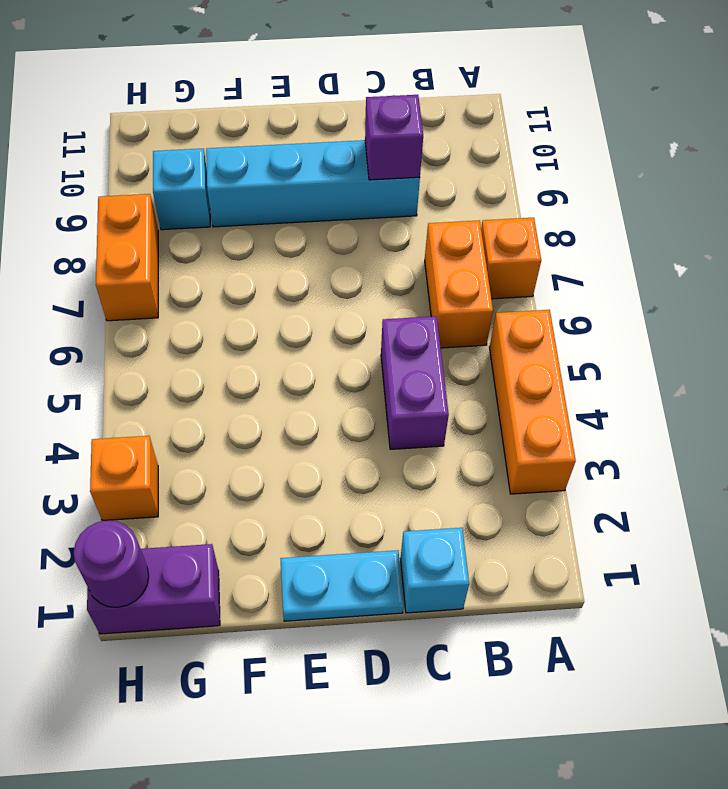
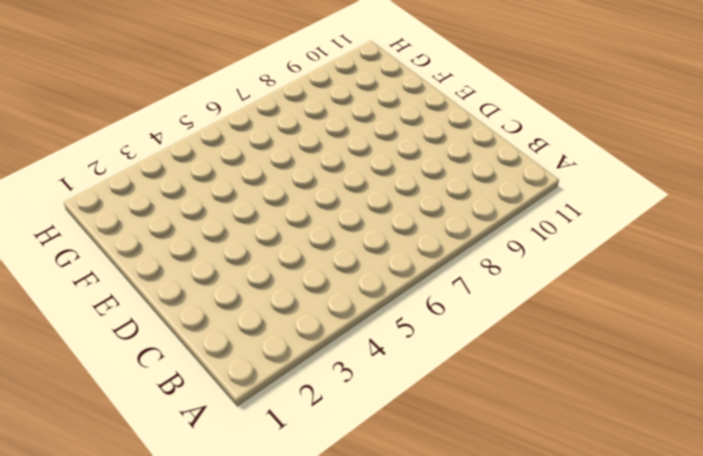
none -> orange 1x3 brick [489,310,576,494]
none -> orange 1x1 brick [481,218,541,299]
none -> orange 1x2 brick [425,220,493,348]

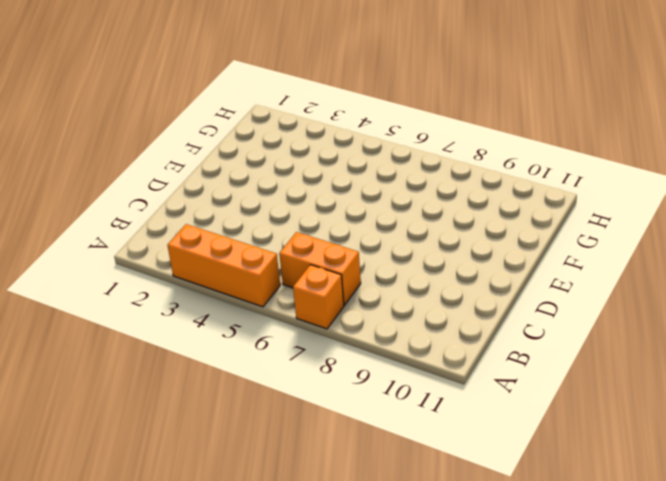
none -> cyan 1x1 brick [400,528,469,613]
none -> purple 1x2 brick [381,316,449,449]
none -> cyan 1x4 brick [206,140,420,227]

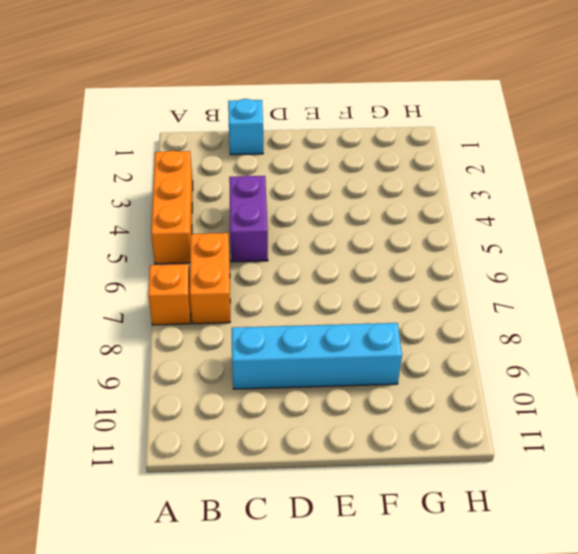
none -> cyan 1x2 plate [280,550,404,621]
none -> purple 1x2 brick [87,544,220,634]
none -> cyan 1x1 brick [153,149,210,230]

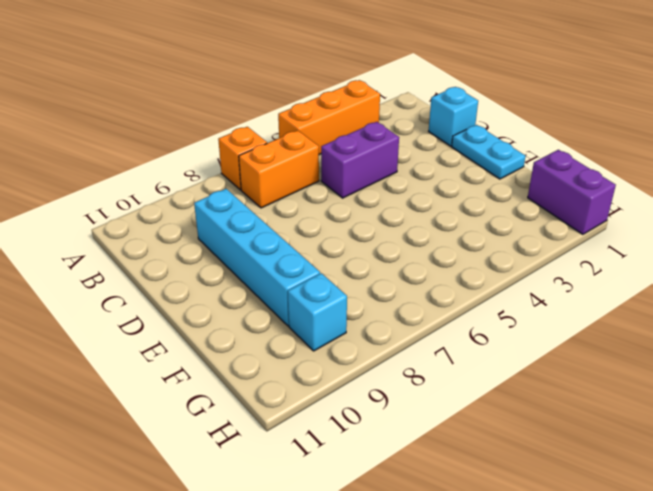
none -> orange 1x1 brick [90,436,158,521]
none -> orange 1x2 brick [96,194,158,321]
none -> purple 1x1 brick [365,95,423,180]

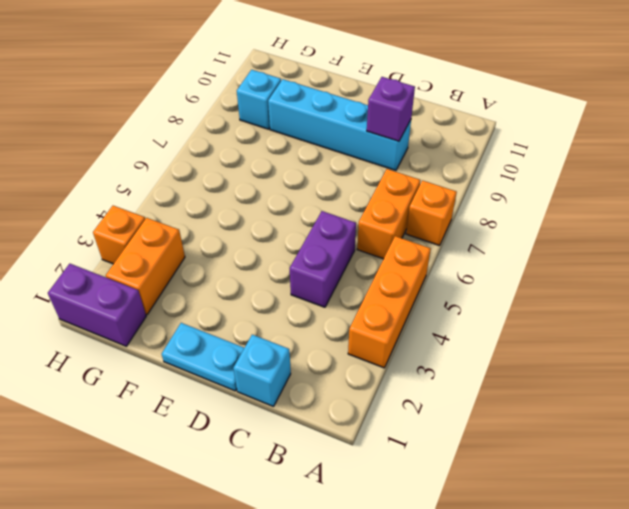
orange 1x2 brick [106,218,185,314] -> orange 1x2 brick moved to [96,194,158,321]
none -> purple 1x1 round brick [74,520,149,607]

